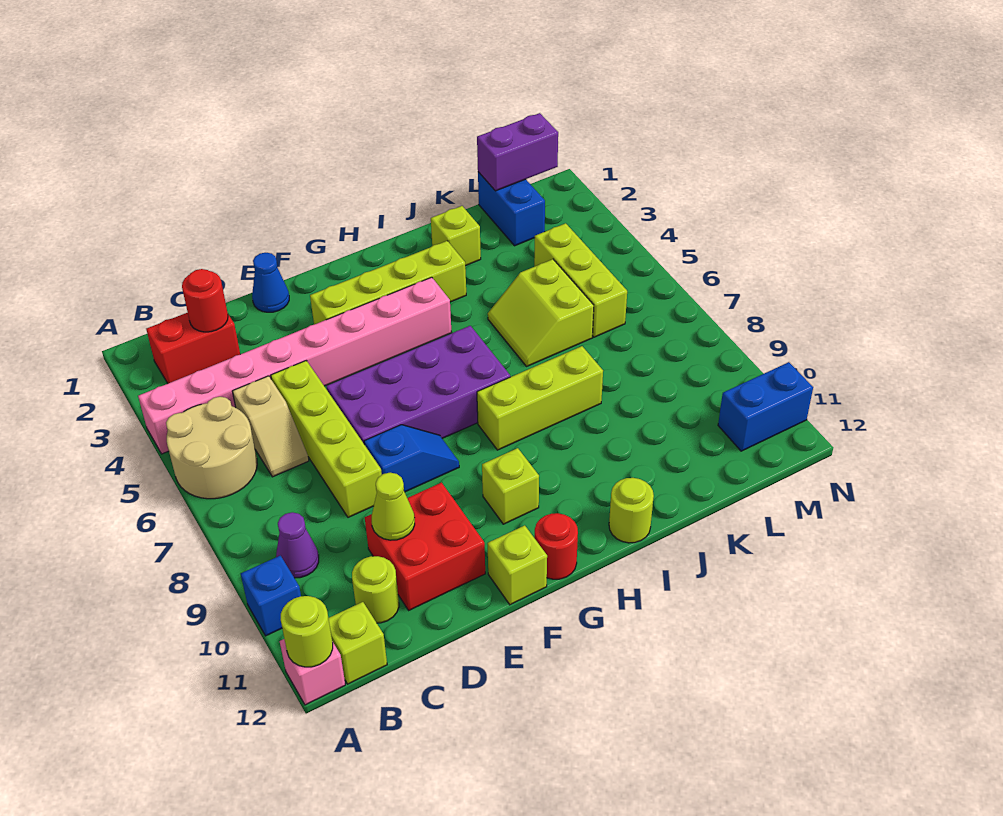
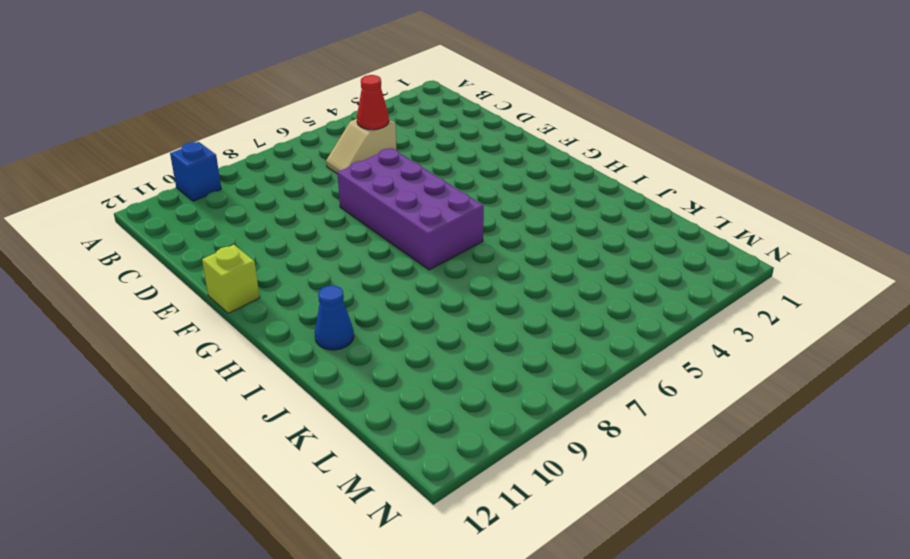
red 1x1 cone [357,75,389,130] -> none
blue 1x1 cone [315,286,354,350] -> blue 1x1 cone moved to [252,253,289,312]
none -> pink 1x8 brick [138,277,452,454]
none -> tan 2x2 round brick [166,397,257,499]
none -> pink 1x1 brick [280,639,345,705]

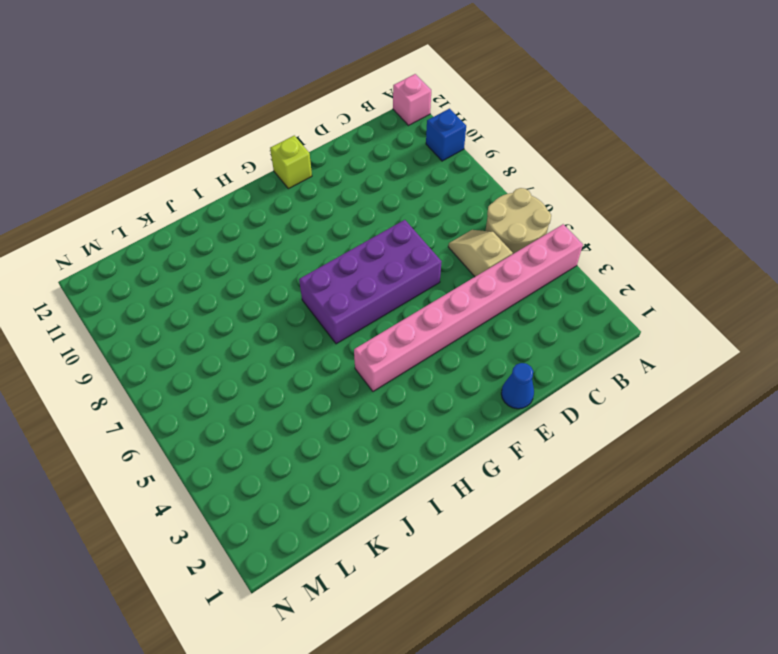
none -> red 1x2 brick [146,313,240,383]
none -> purple 1x1 cone [276,512,319,578]
none -> lime 1x1 brick [329,602,387,684]

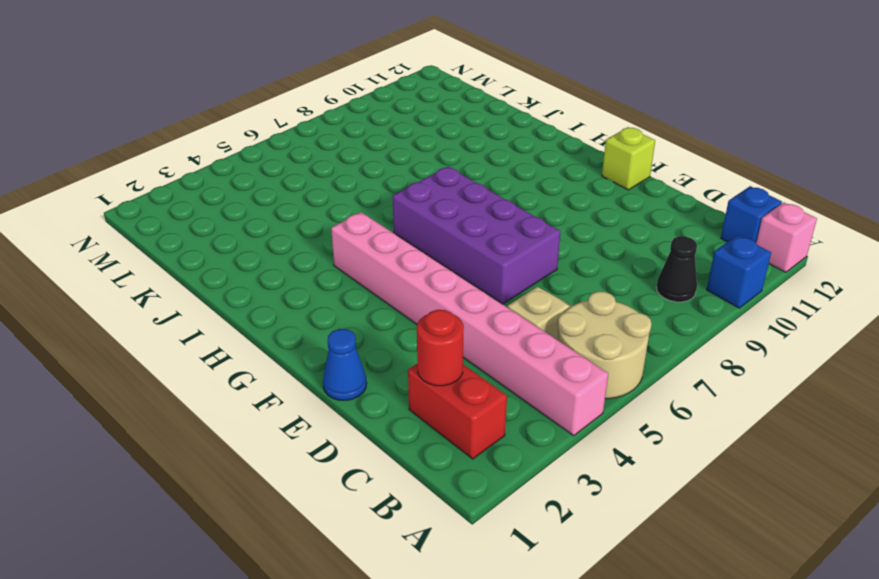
black 1x1 cone [656,236,697,302] -> purple 1x1 cone [276,512,319,578]
blue 1x1 brick [721,186,782,243] -> lime 1x1 brick [329,602,387,684]
none -> lime 1x1 round brick [352,556,399,623]
none -> lime 1x4 brick [271,361,382,517]
none -> red 2x2 brick [365,483,485,610]

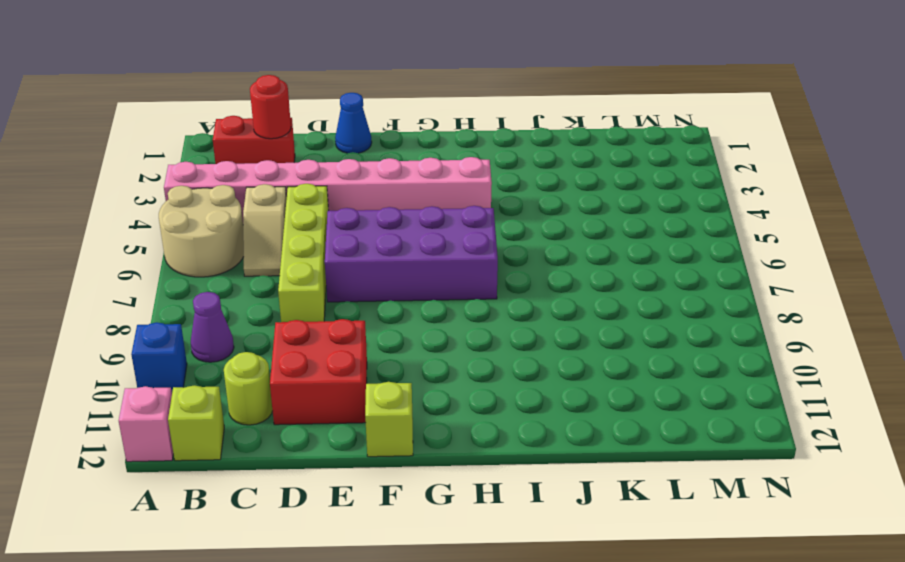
none -> blue 1x2 slope [364,425,459,492]
none -> lime 1x4 brick [310,241,466,325]
none -> lime 1x1 brick [482,448,539,524]

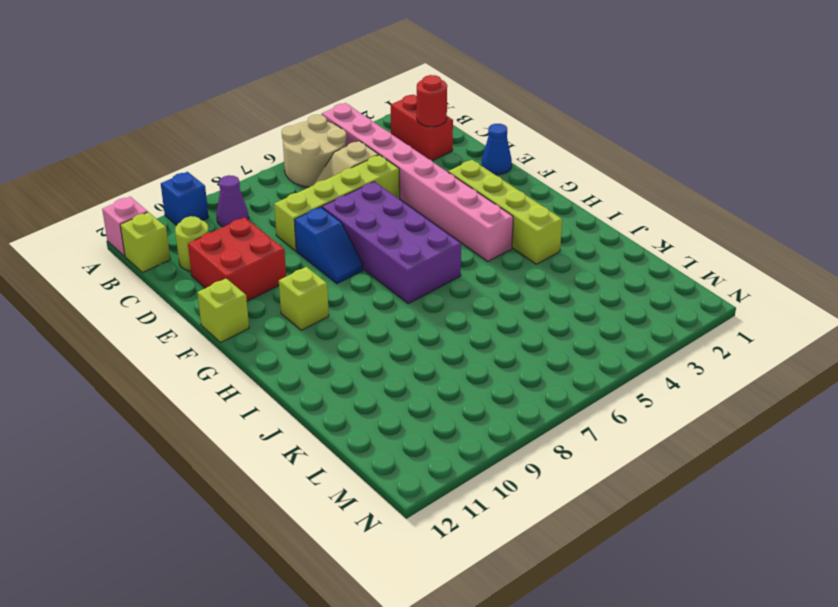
none -> red 1x1 round brick [535,513,578,579]
none -> lime 1x3 brick [477,346,603,450]
none -> lime 1x1 round brick [609,478,654,543]

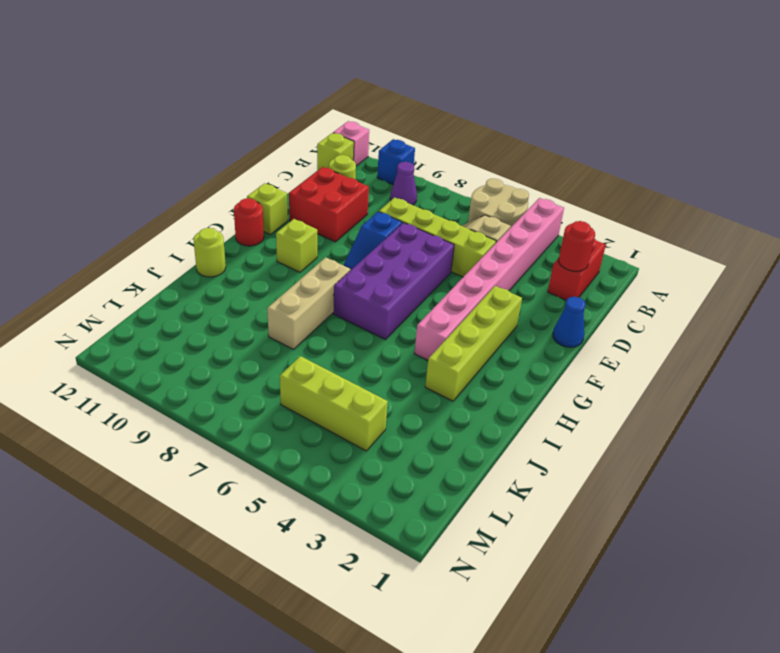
tan 1x3 brick [267,257,350,349] -> lime 1x3 brick [477,346,603,450]
none -> lime 1x1 brick [431,206,481,266]
none -> lime 2x2 slope [488,259,594,366]
none -> blue 1x2 brick [478,172,545,246]

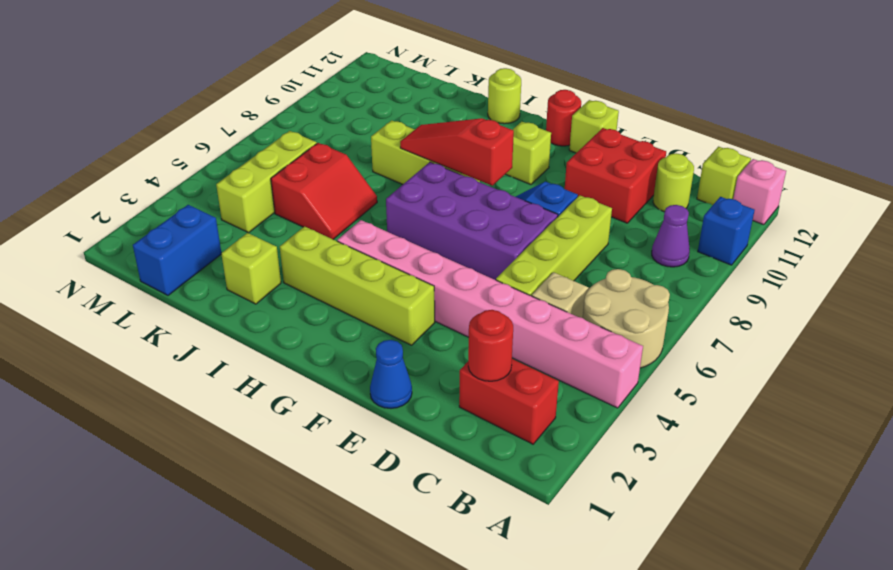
red 1x3 slope [400,118,514,186] -> none
red 2x2 slope [271,143,377,239] -> lime 2x2 slope [488,259,594,366]
none -> blue 1x2 brick [718,362,813,451]
none -> lime 1x1 round brick [281,596,333,667]
none -> lime 1x1 cone [372,473,415,540]

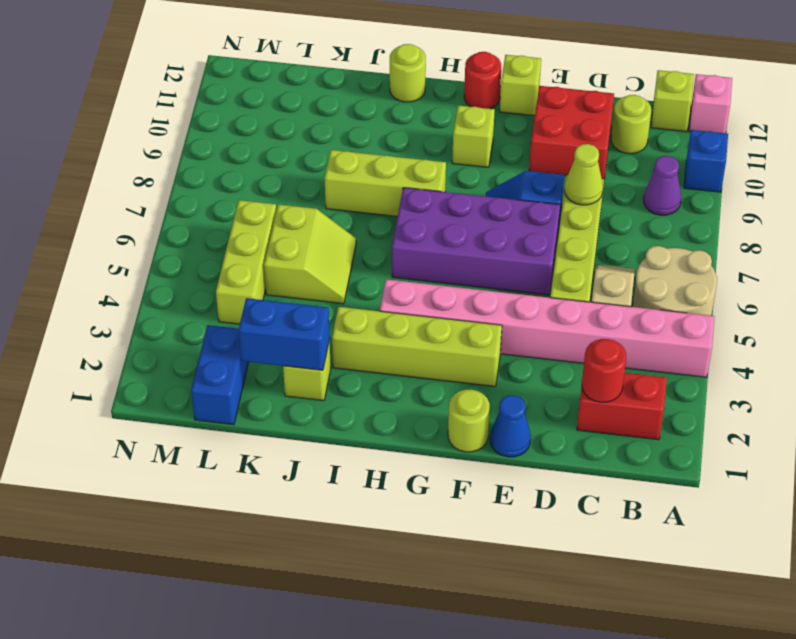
lime 1x1 cone [564,144,603,205] -> lime 1x1 cone moved to [372,473,415,540]
lime 1x1 round brick [448,390,490,452] -> lime 1x1 round brick moved to [281,596,333,667]
blue 1x2 brick [239,298,330,370] -> blue 1x2 brick moved to [718,362,813,451]
none -> purple 1x2 brick [477,113,558,191]

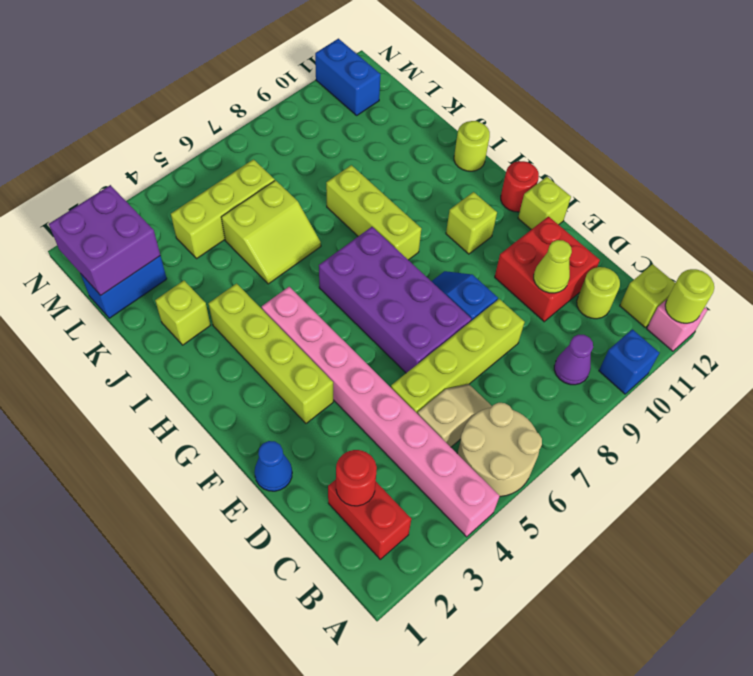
purple 2x2 brick [49,185,160,295] -> purple 1x2 brick [477,113,558,191]

